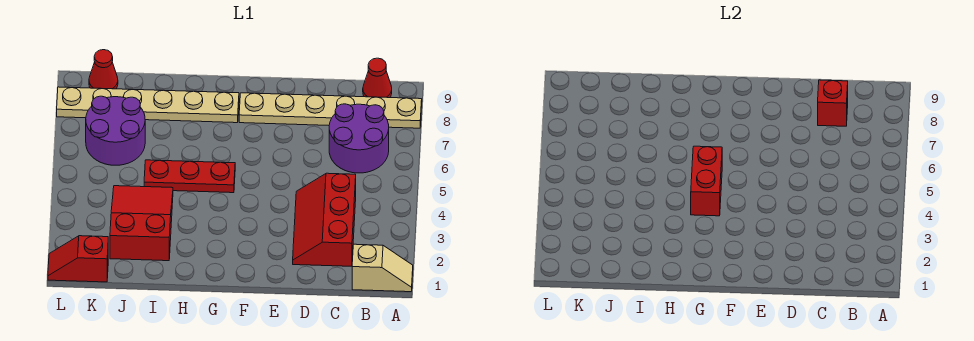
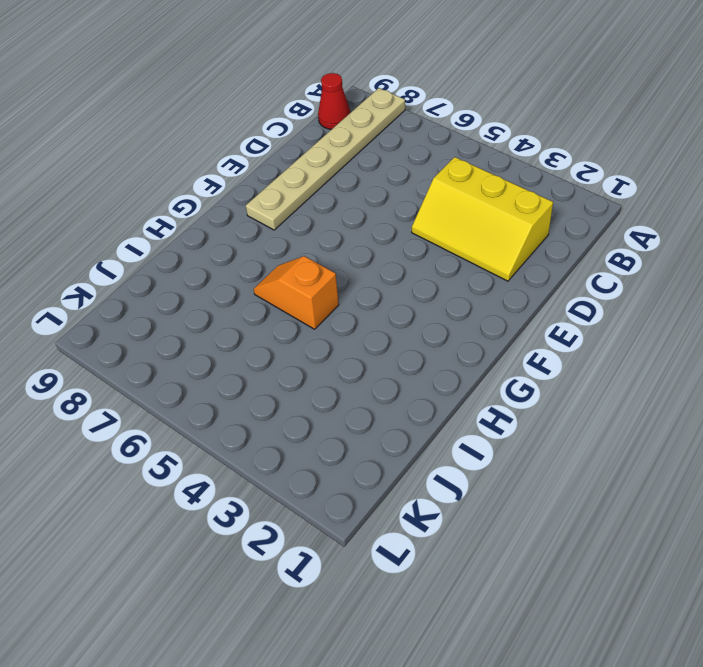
yellow 2x3 slope [412,157,553,281] -> red 2x3 slope [293,173,356,266]
orange 1x2 slope [254,256,339,329] -> red 1x3 plate [144,160,235,193]
none -> tan 1x2 slope [352,244,413,292]
none -> purple 2x2 round brick [329,104,389,173]
none -> tan 1x6 plate [57,87,239,123]

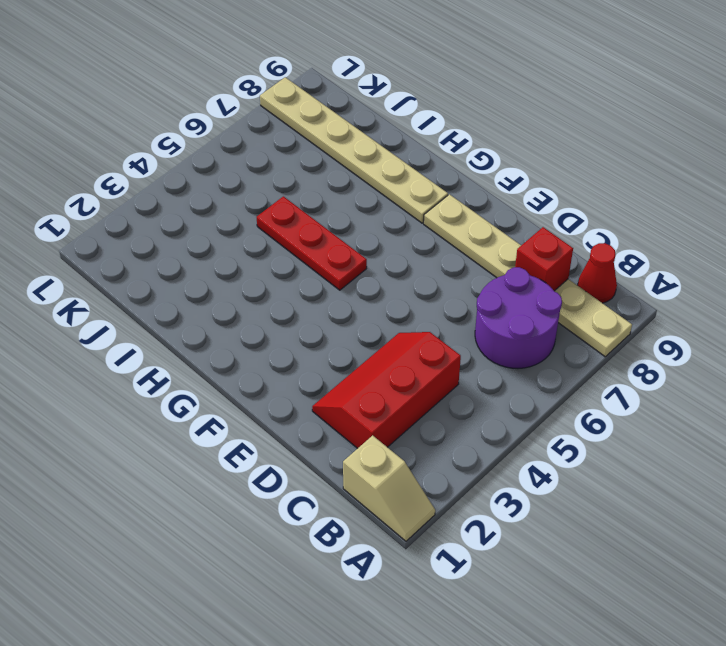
none -> red 2x3 slope [110,186,173,261]
none -> purple 2x2 round brick [86,96,145,165]
none -> red 1x2 slope [48,236,108,282]

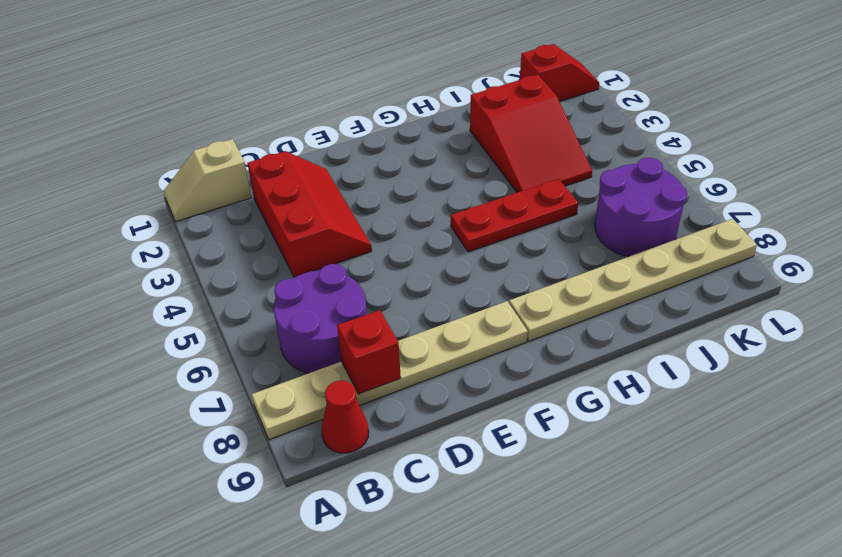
none -> red 1x1 cone [89,50,118,89]
none -> red 1x2 brick [691,146,722,216]

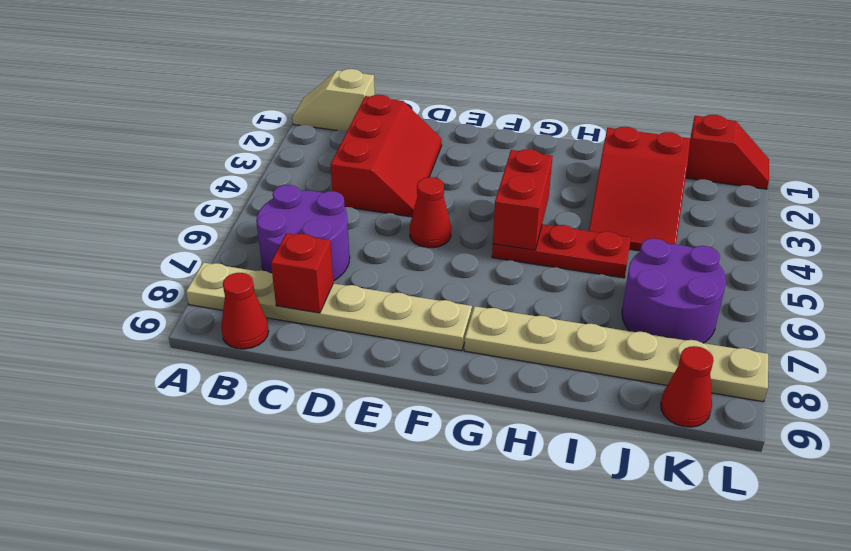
red 1x1 cone [410,177,451,248] -> none

